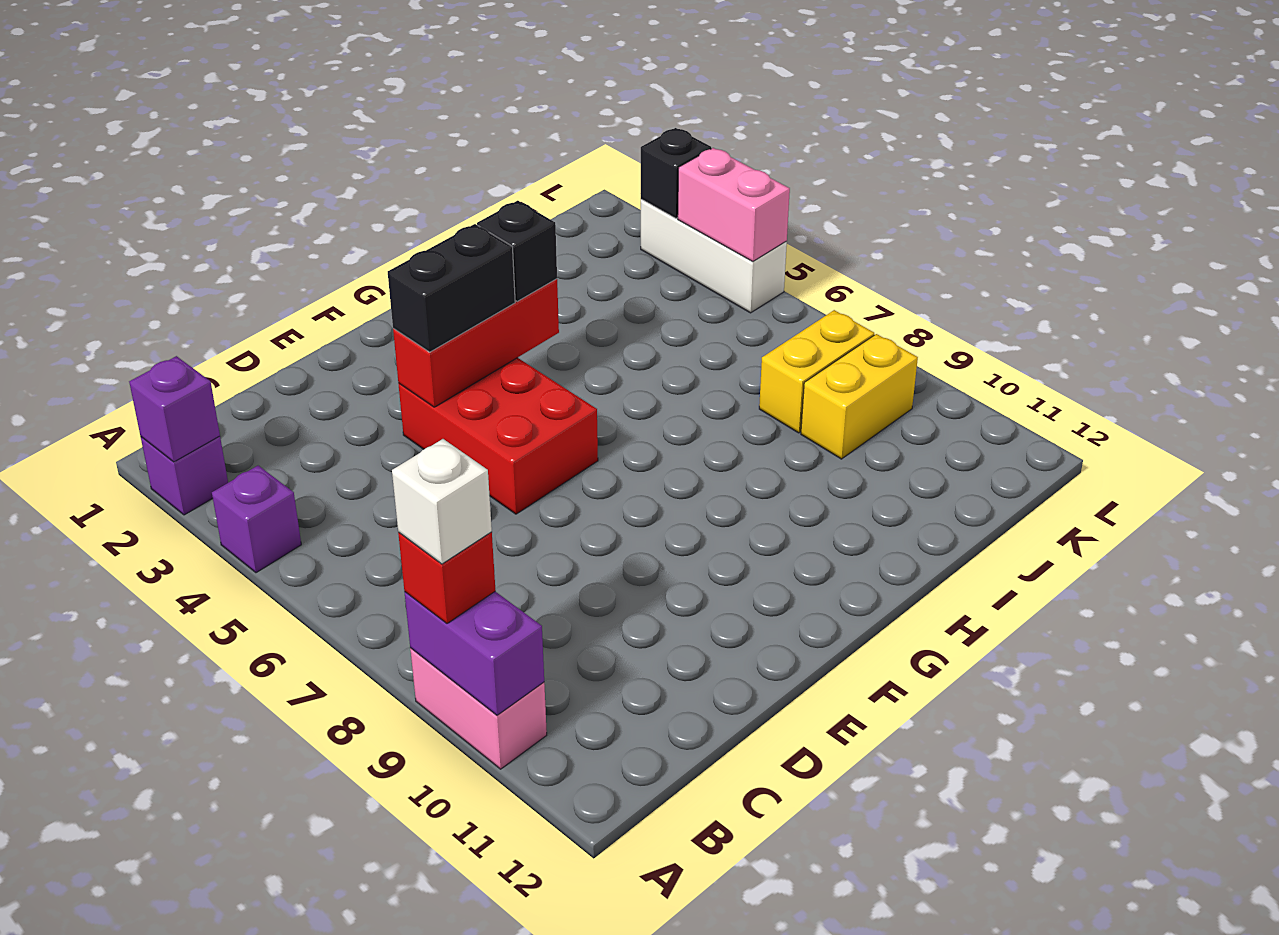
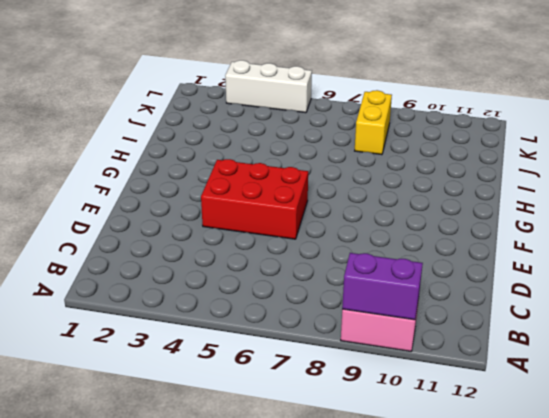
none -> purple 1x1 brick [141,436,228,515]
none -> purple 1x1 brick [212,466,301,573]
none -> yellow 1x2 brick [801,334,918,459]

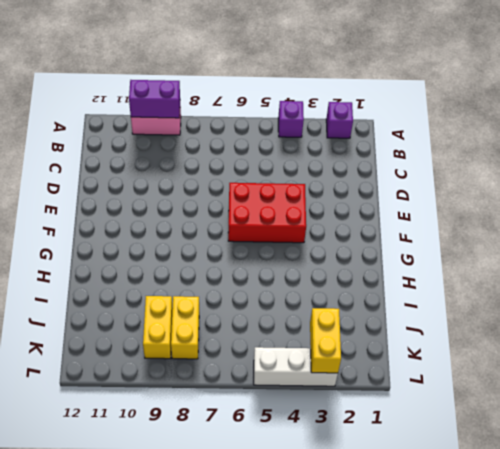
yellow 1x2 brick [310,308,341,373] -> black 1x1 brick [641,128,711,218]
none -> purple 1x1 brick [129,356,220,462]
none -> red 1x3 brick [393,279,559,407]
none -> pink 1x2 brick [678,148,790,262]

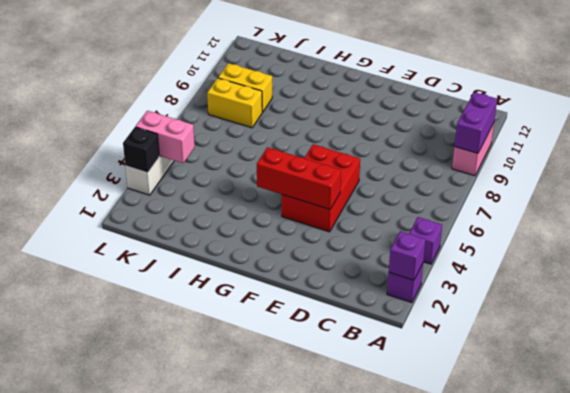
pink 1x2 brick [136,111,195,163] -> pink 1x2 brick turned to [678,148,790,262]
none -> red 1x1 brick [398,532,496,623]
none -> black 1x2 brick [388,224,515,352]
none -> black 1x1 brick [477,201,557,301]

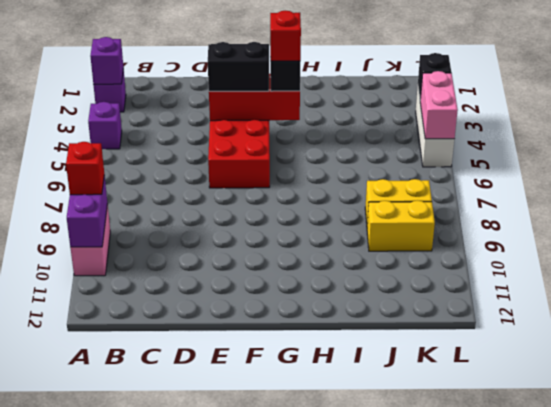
red 1x1 brick [270,10,301,61] -> none
none -> white 1x1 brick [392,439,492,564]

